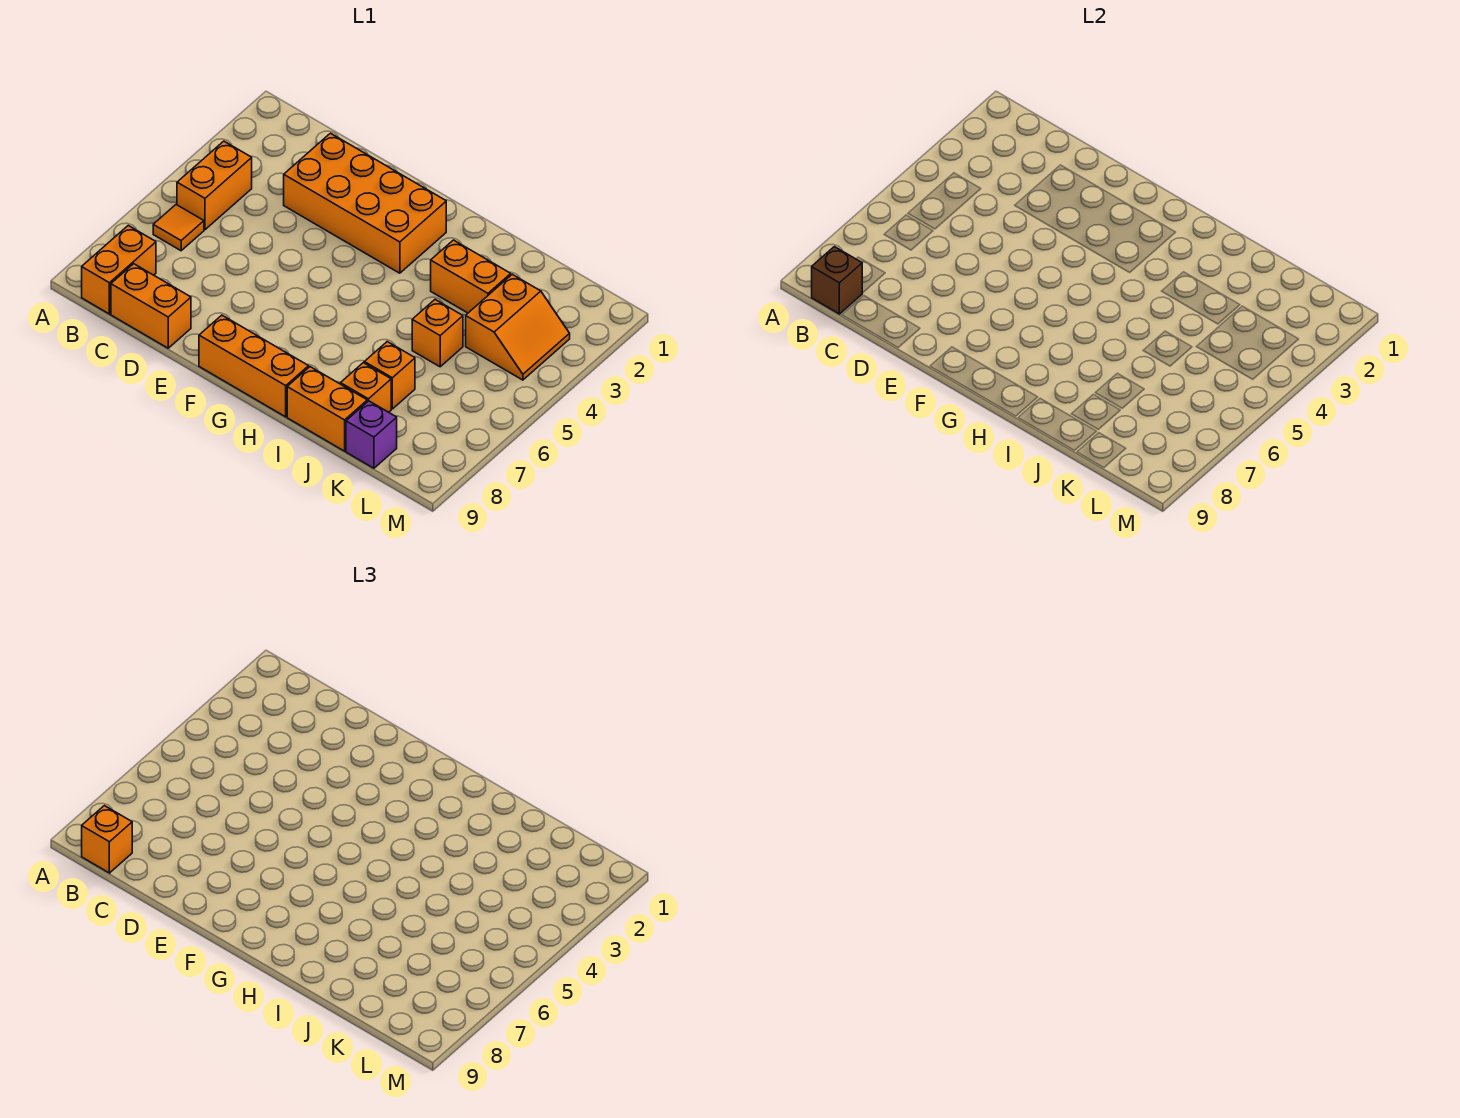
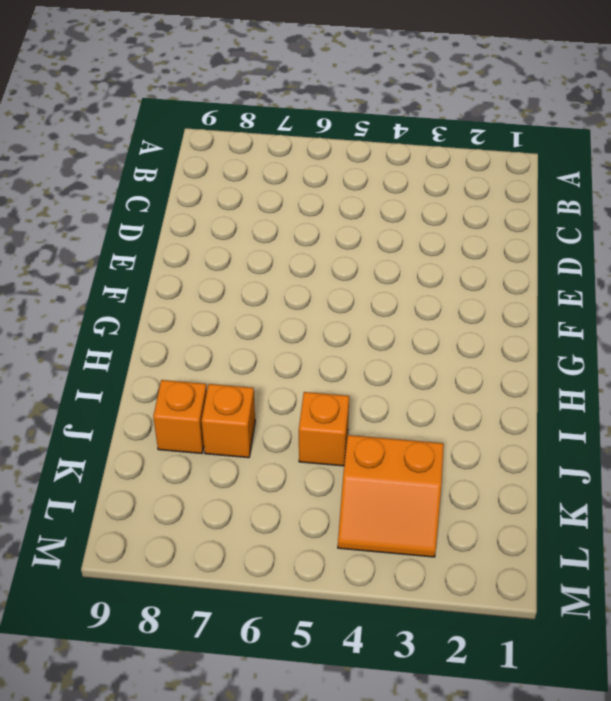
none -> orange 1x2 brick [177,141,252,230]
none -> orange 1x1 tile [153,205,204,251]
none -> orange 1x2 brick [82,226,156,314]

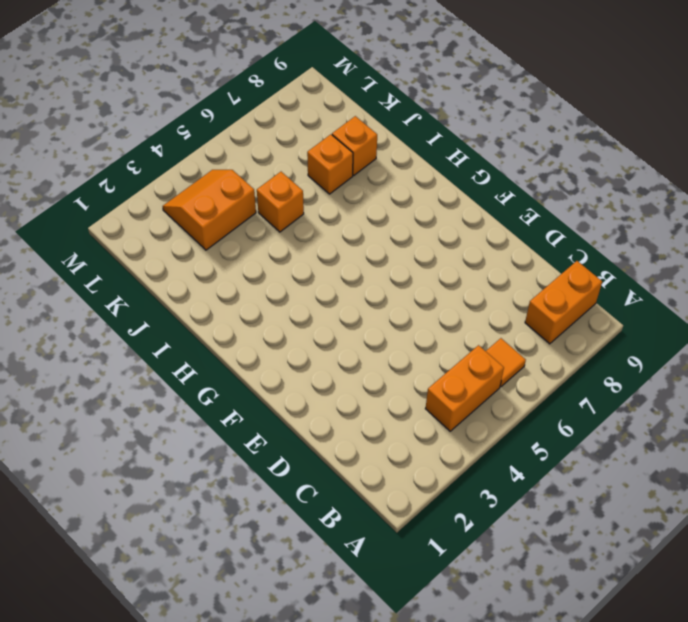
none -> orange 1x2 brick [111,264,191,348]
none -> orange 2x4 brick [284,133,446,273]
none -> orange 1x3 brick [199,315,309,417]

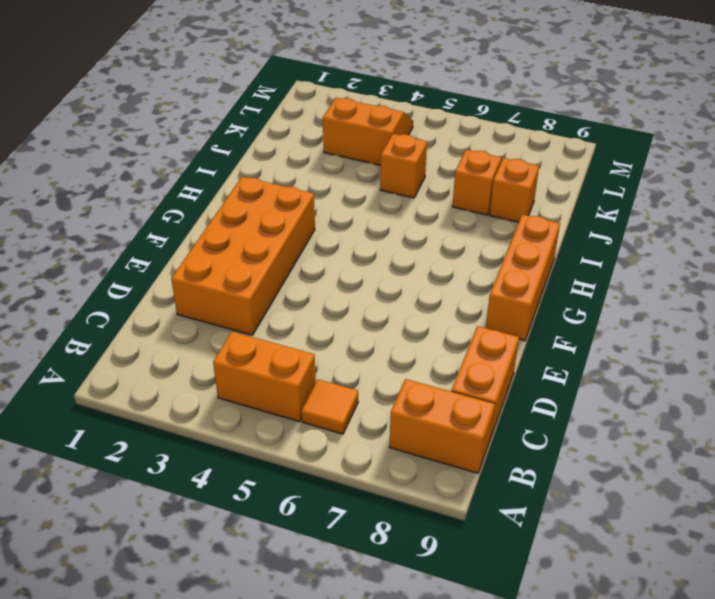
none -> orange 1x2 brick [431,240,511,313]
none -> orange 1x2 brick [287,367,367,451]
none -> purple 1x1 brick [346,401,397,468]

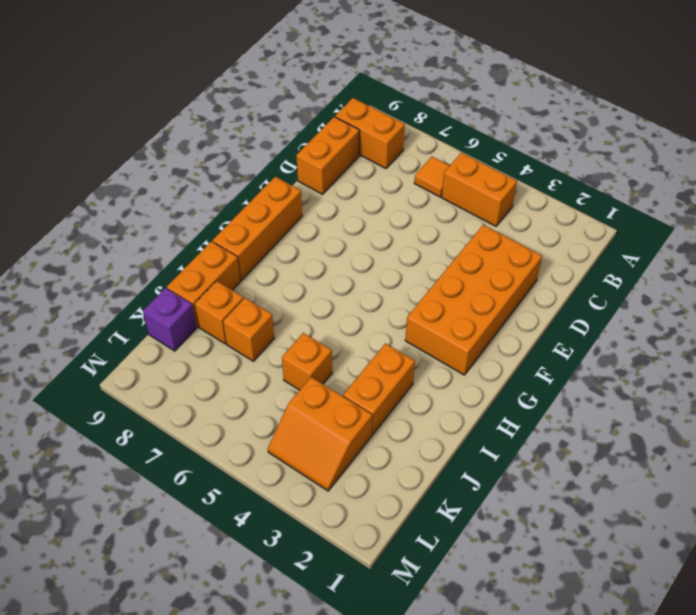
none -> brown 1x1 brick [812,247,862,314]
none -> orange 1x1 brick [82,806,132,873]

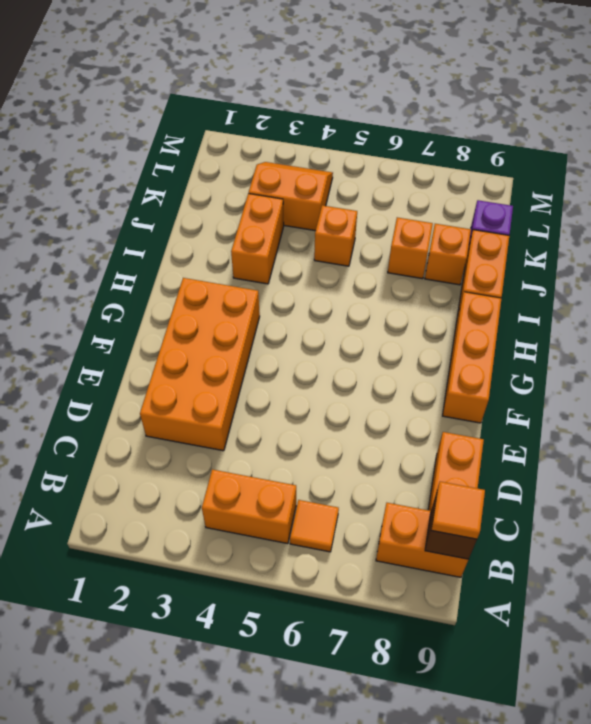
orange 1x1 tile [431,482,485,539] -> orange 1x1 brick [82,806,132,873]

